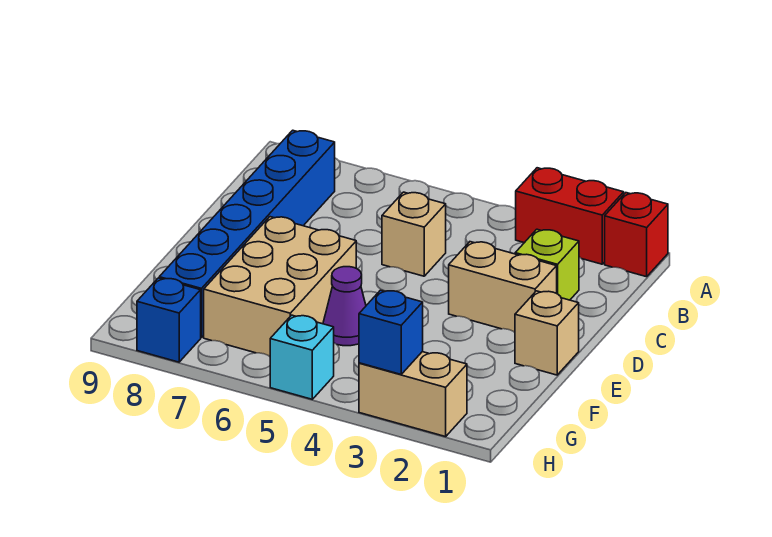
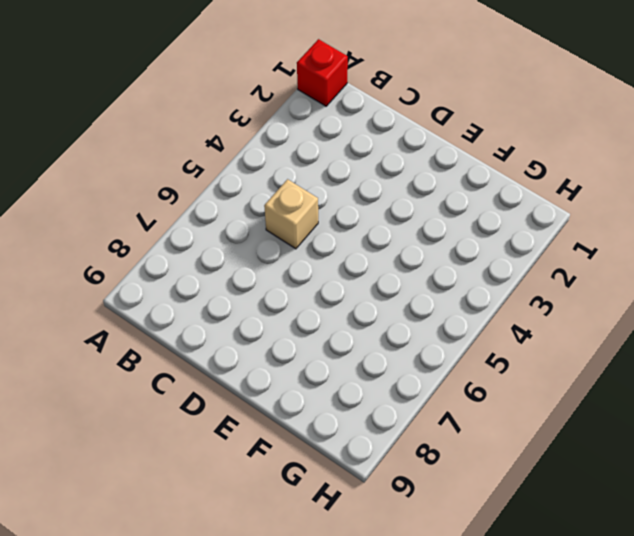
none -> red 1x2 brick [516,168,624,264]
none -> blue 1x6 brick [159,130,335,338]
none -> lime 1x1 brick [515,229,579,300]

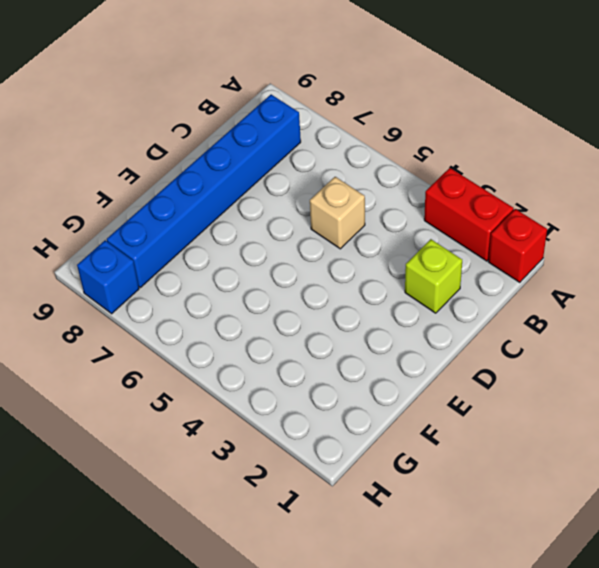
none -> tan 1x2 brick [449,242,557,332]
none -> tan 1x1 brick [515,291,579,375]
none -> tan 2x3 brick [204,217,356,356]

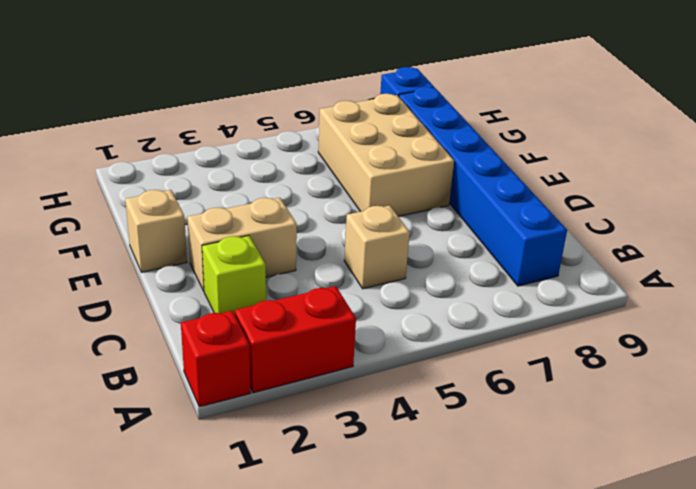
none -> purple 1x1 cone [323,267,366,346]
none -> tan 1x2 brick [359,352,467,437]
none -> cyan 1x1 brick [270,315,334,399]

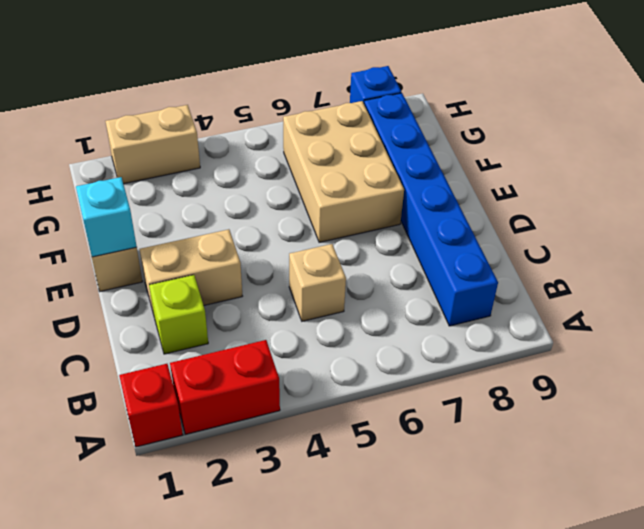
cyan 1x1 brick [76,177,137,257] -> cyan 1x1 brick moved to [270,315,334,399]
none -> purple 1x1 cone [323,267,366,346]
none -> blue 1x1 brick [359,290,423,374]

